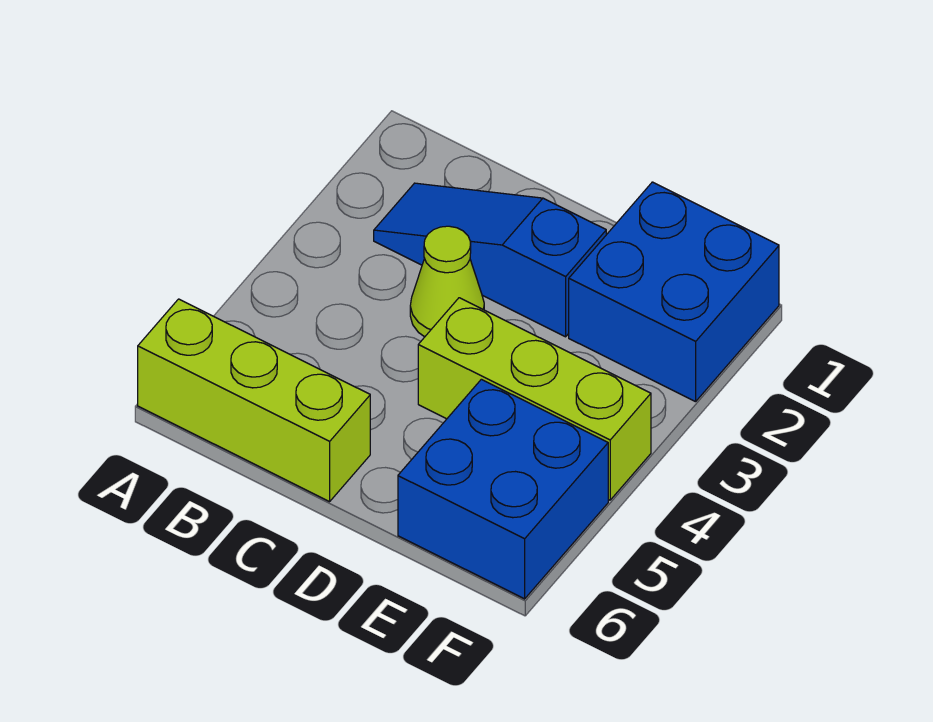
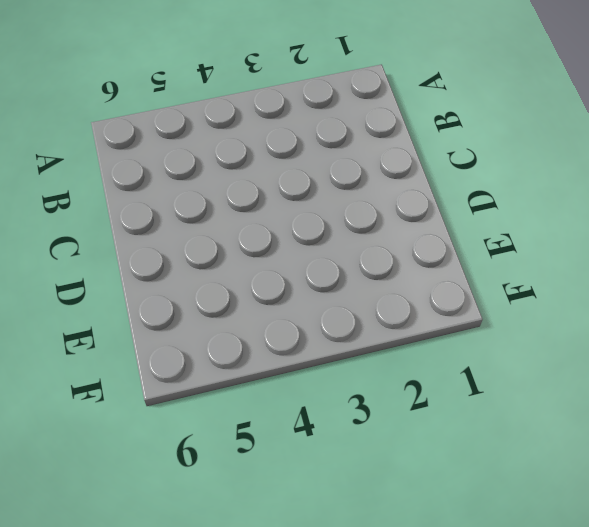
none -> lime 1x3 brick [138,299,370,502]
none -> blue 1x3 slope [374,183,606,337]

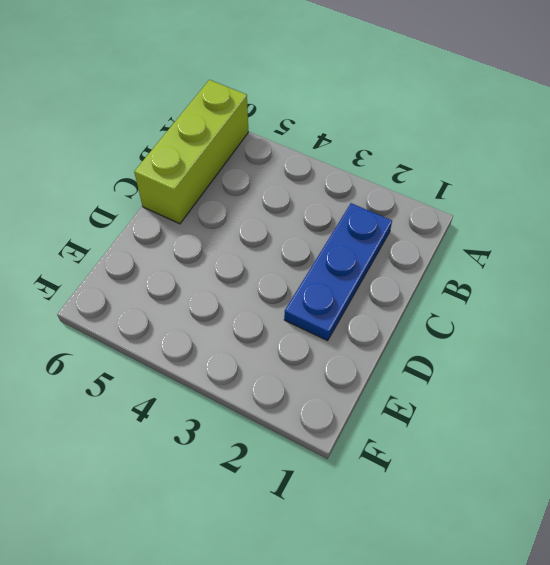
blue 1x3 plate [284,203,392,341] -> blue 1x3 slope [374,183,606,337]
none -> lime 1x1 cone [410,226,484,337]
none -> lime 1x3 brick [418,298,651,500]

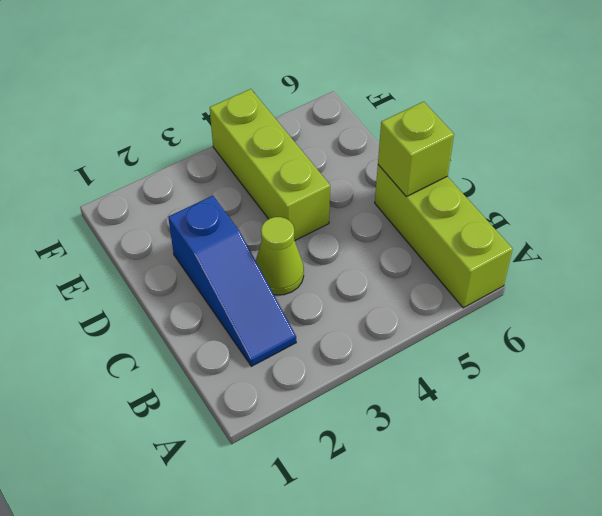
lime 1x1 brick [378,102,454,197] -> none
none -> blue 2x2 brick [569,182,779,402]
none -> blue 2x2 brick [398,379,608,599]

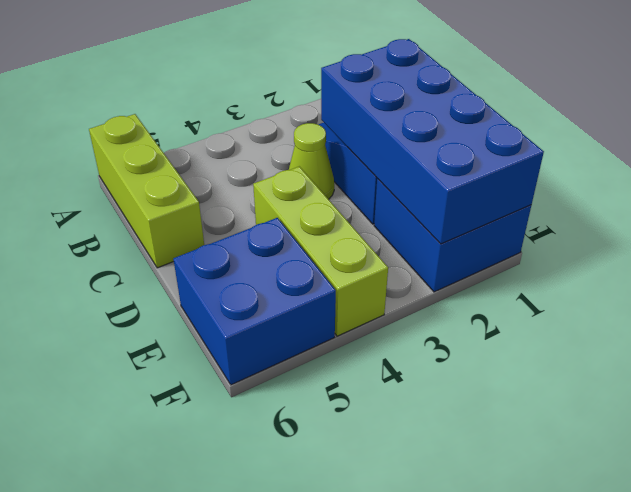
blue 2x4 brick [321,39,544,244] -> none

